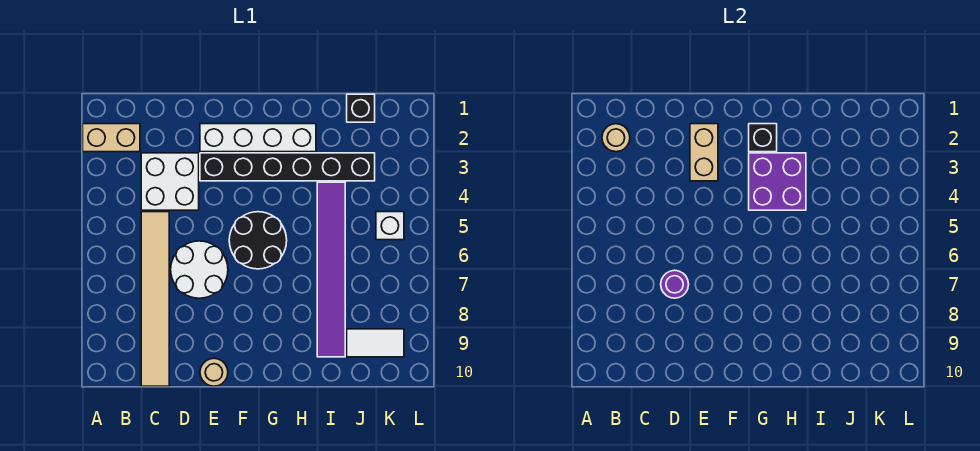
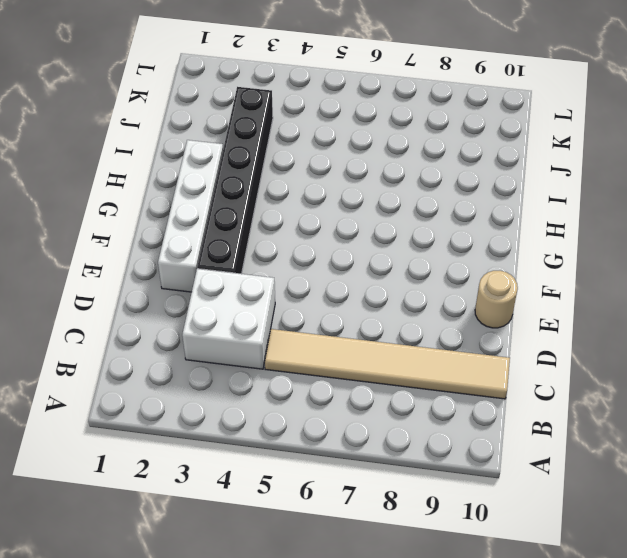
none -> tan 1x2 brick [83,124,140,152]
none -> white 2x2 round brick [171,241,228,298]
none -> black 2x2 round brick [229,212,287,269]

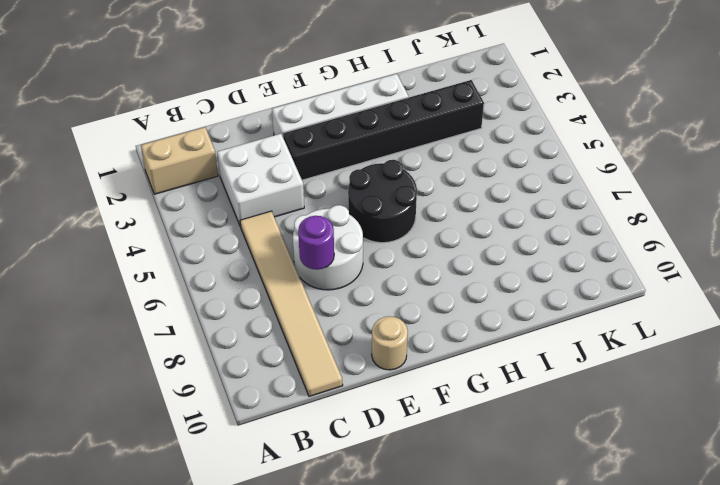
none -> purple 1x6 tile [317,182,345,357]
none -> black 1x1 brick [347,94,375,122]
none -> white 1x2 tile [347,329,404,357]

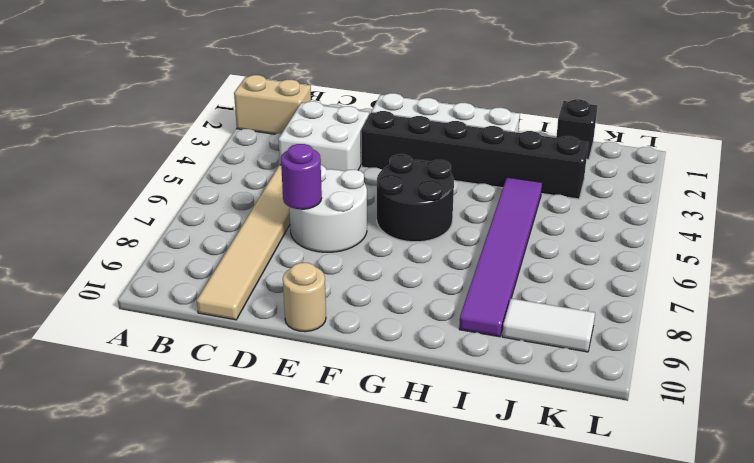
none -> white 1x1 brick [376,212,404,240]
none -> tan 1x1 round brick [602,124,630,152]
none -> tan 1x2 brick [690,124,718,181]

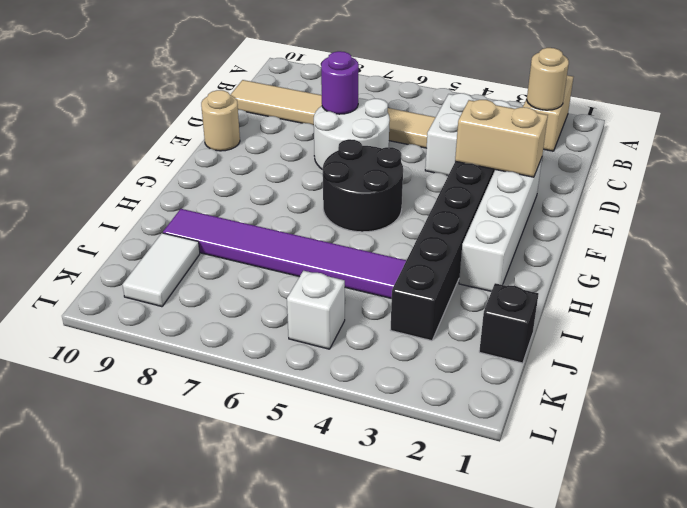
none -> black 1x1 brick [749,124,777,152]
none -> purple 2x2 brick [749,153,806,210]

